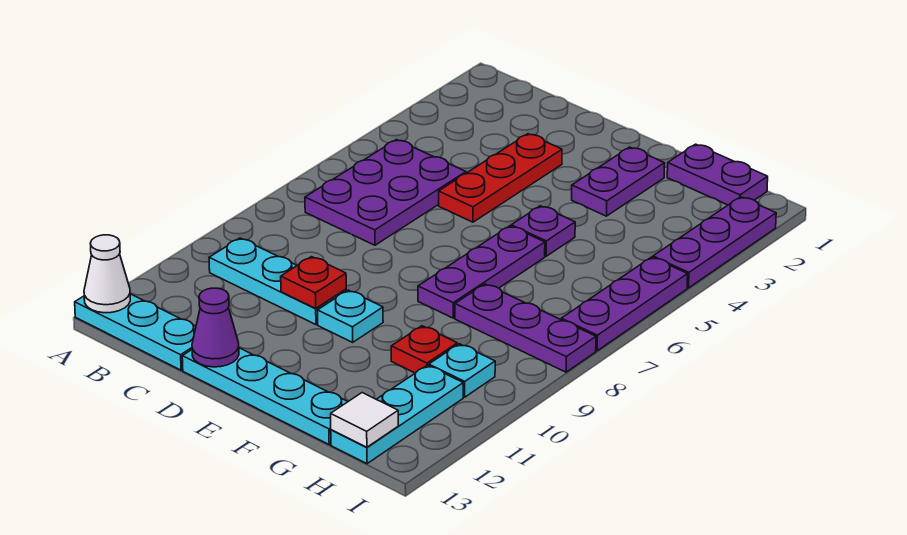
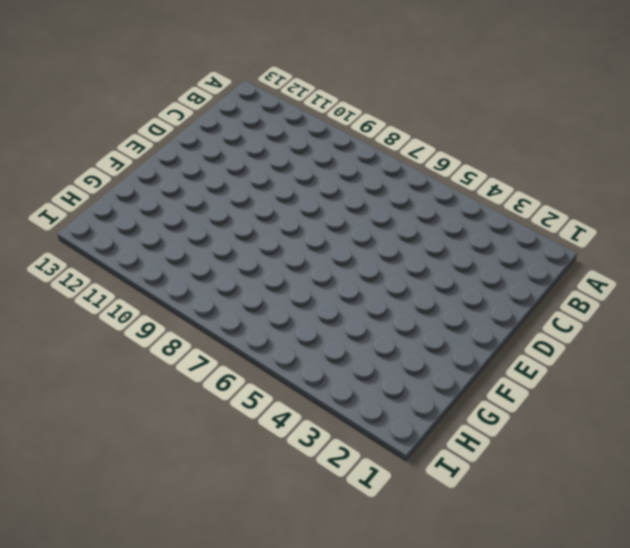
none -> cyan 1x3 plate [75,294,196,370]
none -> purple 2x3 plate [305,140,466,245]
none -> cyan 1x3 plate [209,238,346,325]

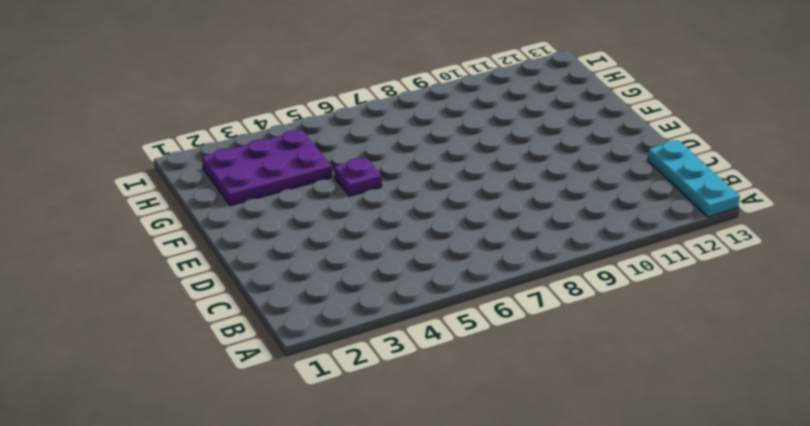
purple 2x3 plate [202,130,332,206] -> purple 2x3 plate moved to [305,140,466,245]
none -> cyan 1x3 plate [209,238,346,325]
none -> red 1x3 plate [439,134,562,222]
none -> cyan 1x4 plate [182,348,348,444]

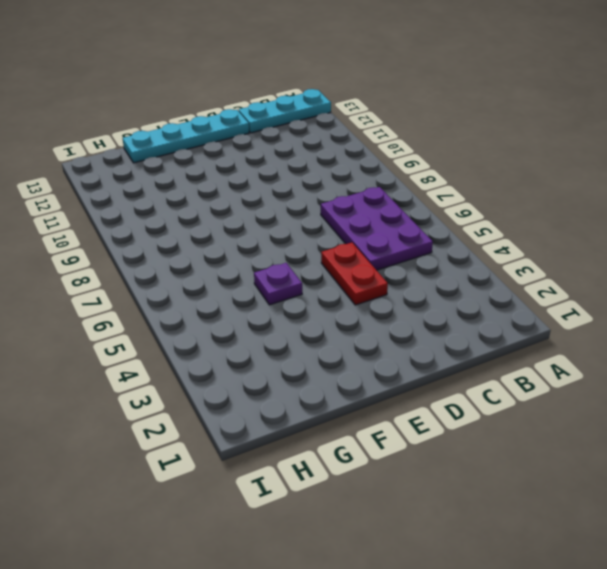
red 1x2 plate [321,243,388,305] -> red 1x3 plate [439,134,562,222]
none -> cyan 1x3 plate [209,238,346,325]
none -> cyan 1x1 plate [318,290,383,342]
none -> purple 1x2 plate [572,147,665,216]

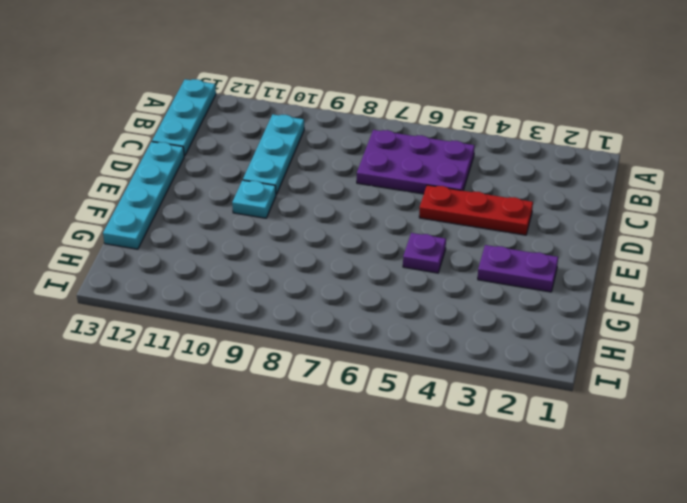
none -> purple 1x3 plate [418,226,545,318]
none -> purple 1x2 plate [667,144,768,205]
none -> purple 1x3 plate [455,284,596,372]

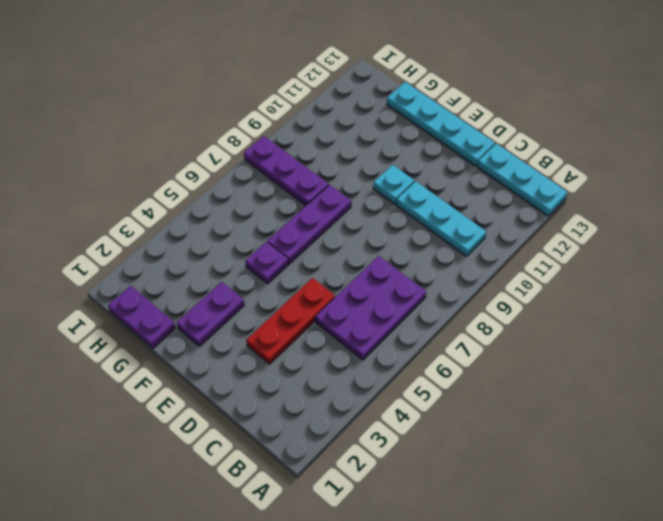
none -> red 1x1 plate [391,326,457,373]
none -> cyan 1x1 plate [429,344,495,397]
none -> cyan 1x3 plate [331,365,463,464]

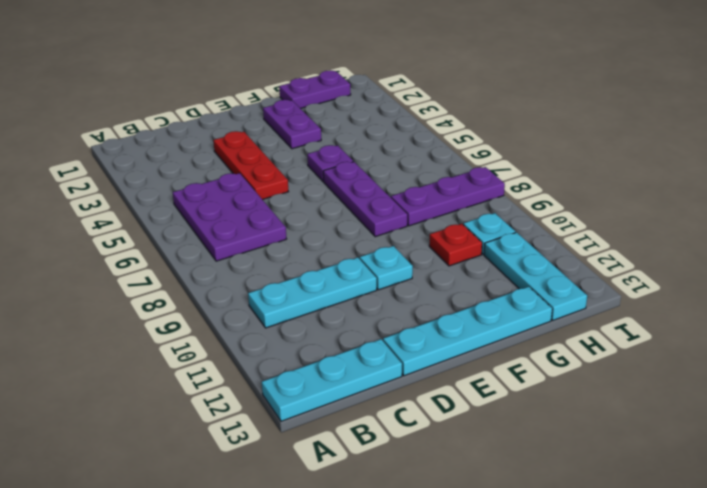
none -> purple 1x3 plate [653,197,776,288]
none -> purple 1x3 plate [561,257,688,351]
none -> white 1x1 cone [84,235,130,313]

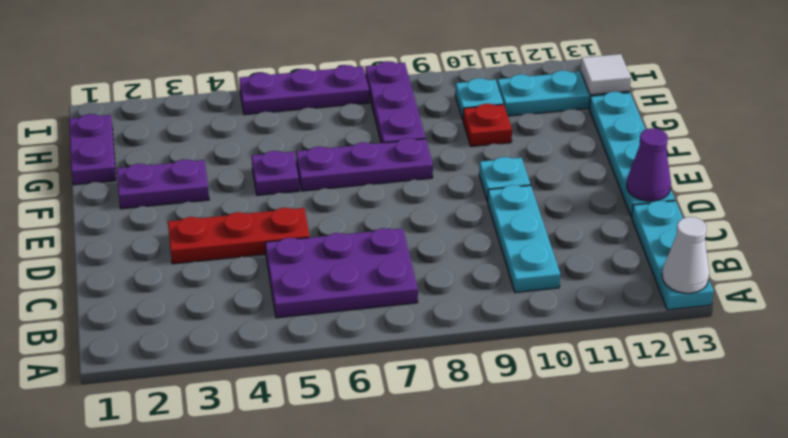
none -> purple 1x3 plate [653,197,776,288]
none -> red 1x1 plate [281,257,346,308]

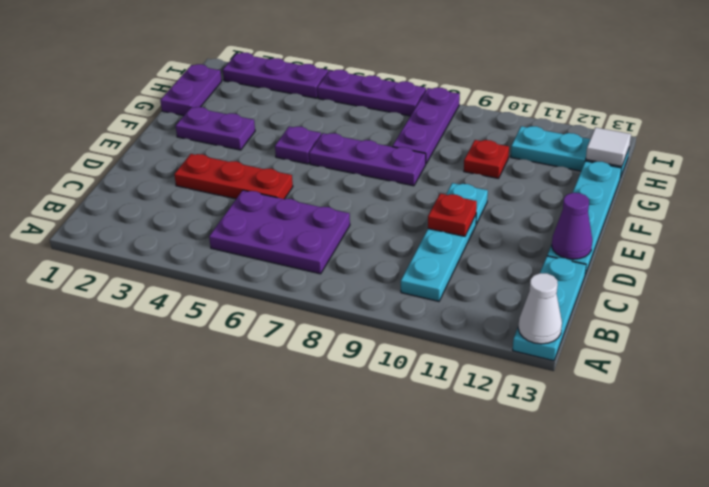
none -> cyan 1x1 plate [429,344,495,397]

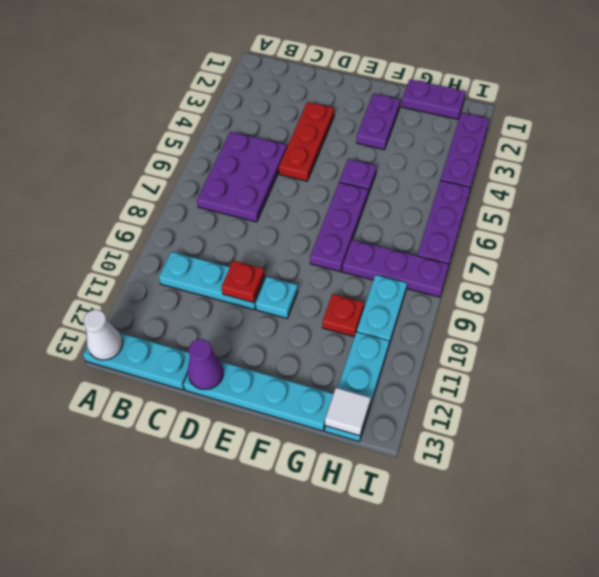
cyan 1x2 plate [357,275,407,344] -> cyan 1x1 plate [429,344,495,397]

